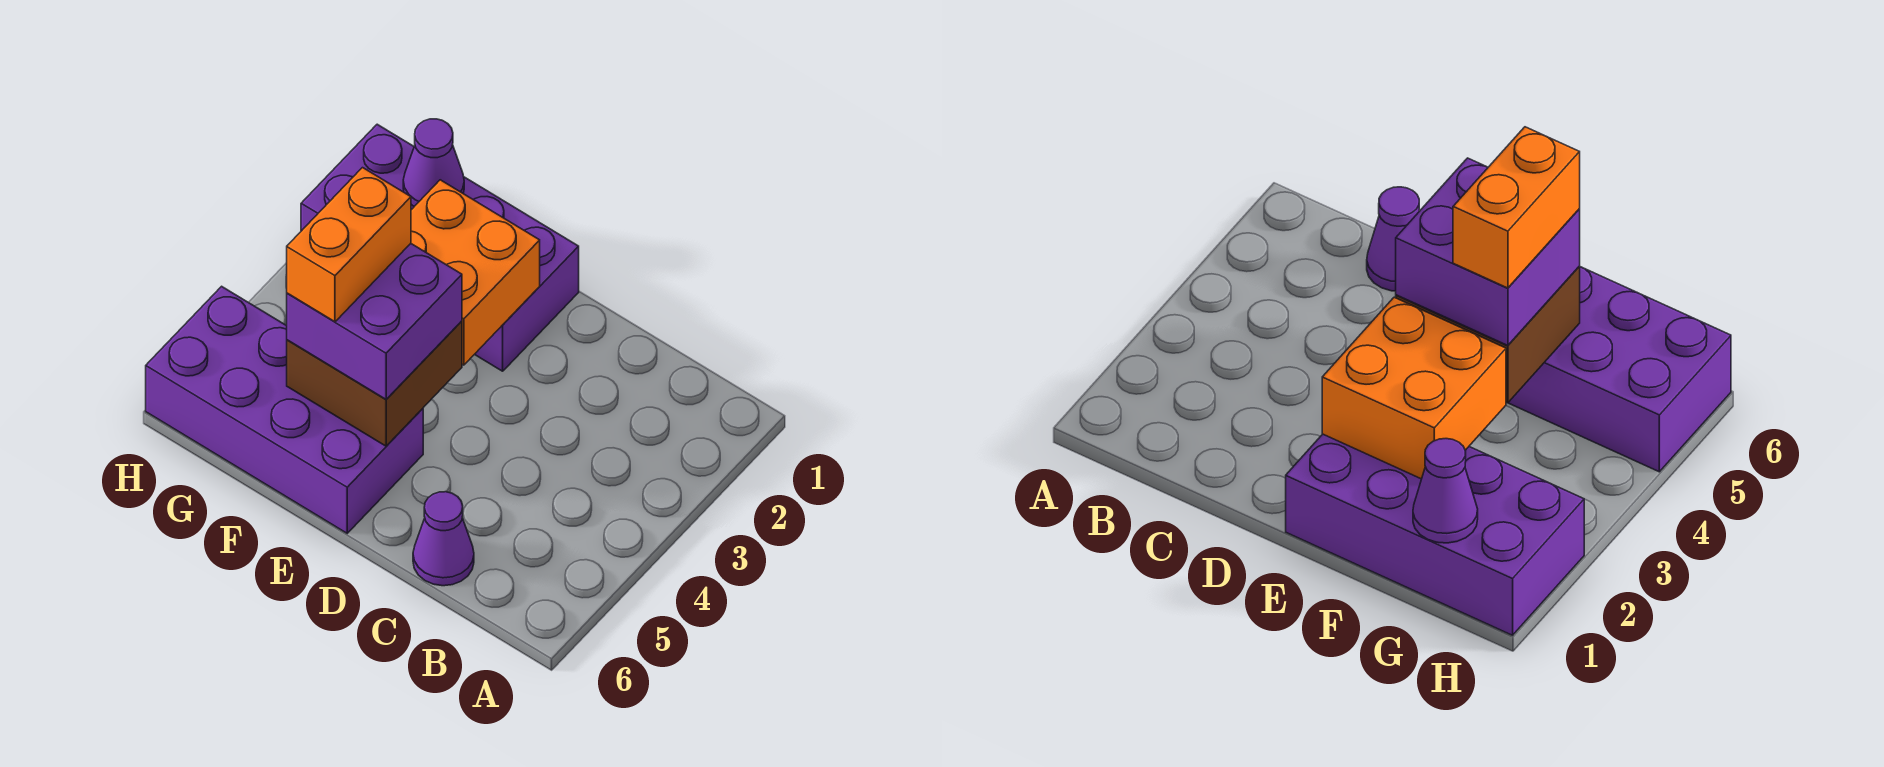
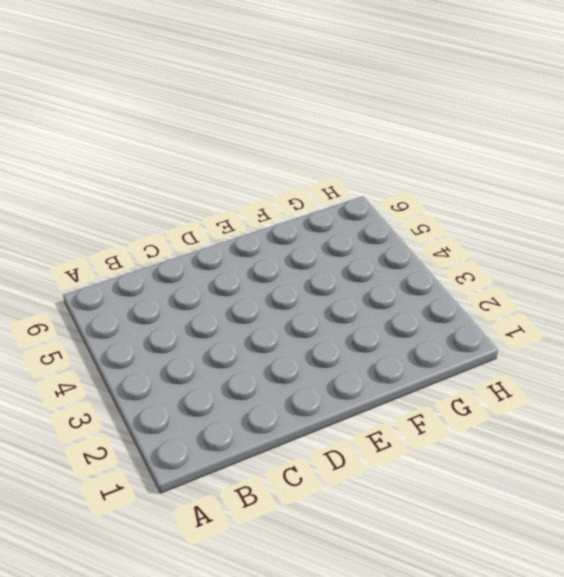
none -> purple 1x1 cone [413,492,474,586]
none -> purple 2x4 brick [301,124,579,371]

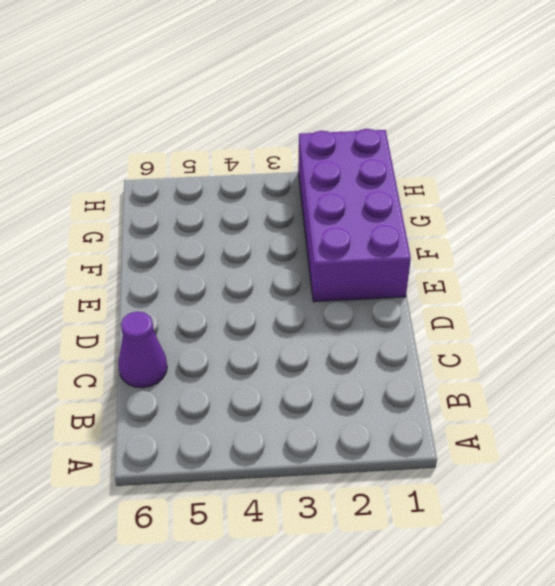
none -> purple 2x4 brick [146,286,423,533]
none -> orange 2x2 brick [411,180,540,365]

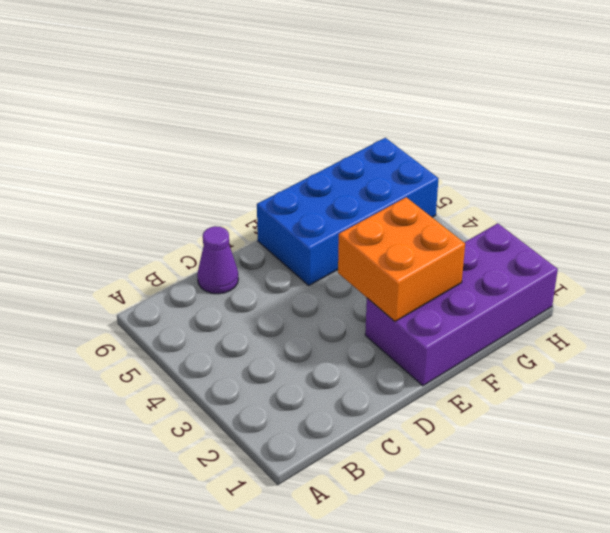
blue 2x4 brick [257,138,438,285] -> purple 2x4 brick [146,286,423,533]
none -> brown 2x2 brick [287,321,462,446]
none -> purple 1x1 cone [403,119,464,206]

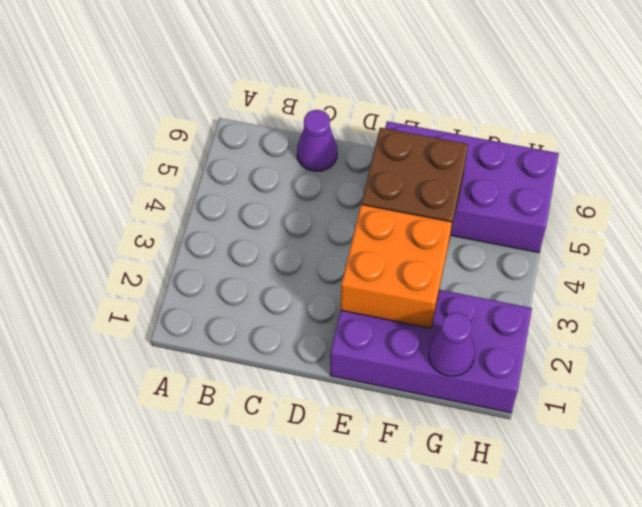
none -> purple 2x2 brick [287,244,462,399]
none -> orange 1x2 brick [287,168,411,322]

